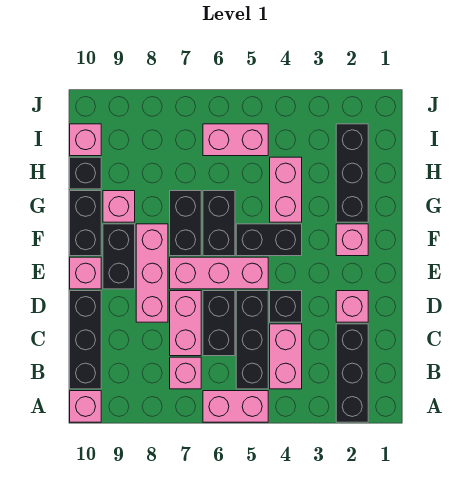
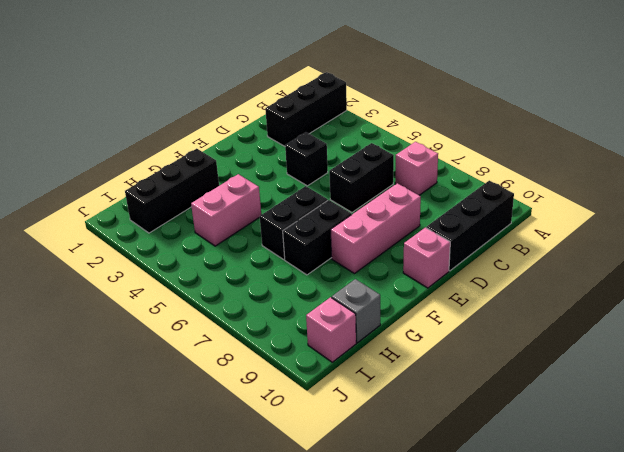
grey 1x1 brick [332,279,380,343] -> black 1x1 brick [70,157,101,189]
none -> pink 1x2 brick [203,391,268,422]
none -> pink 1x1 brick [70,391,101,422]
none -> pink 1x2 brick [270,324,302,389]

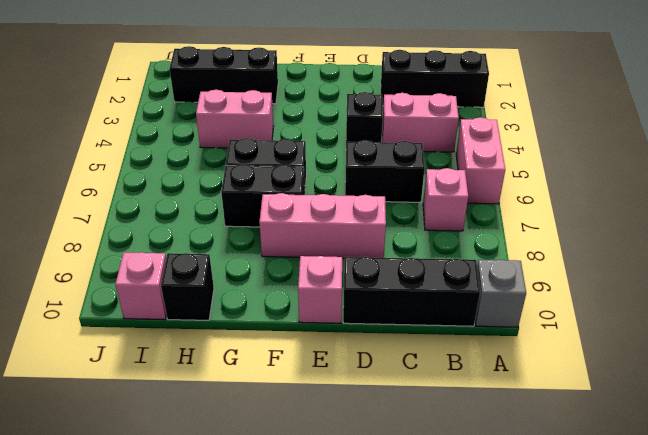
grey 1x1 brick [475,260,526,327] -> pink 1x1 brick [70,391,101,422]
none -> black 1x3 brick [236,291,268,389]
none -> pink 1x2 brick [170,291,201,356]
none -> pink 1x1 brick [336,291,368,322]

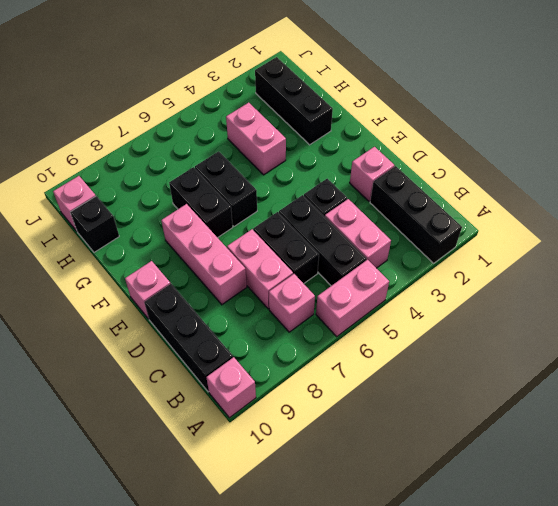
none -> pink 1x3 brick [170,257,268,289]
none -> black 1x2 brick [103,224,135,289]
none -> pink 1x1 brick [336,224,368,256]

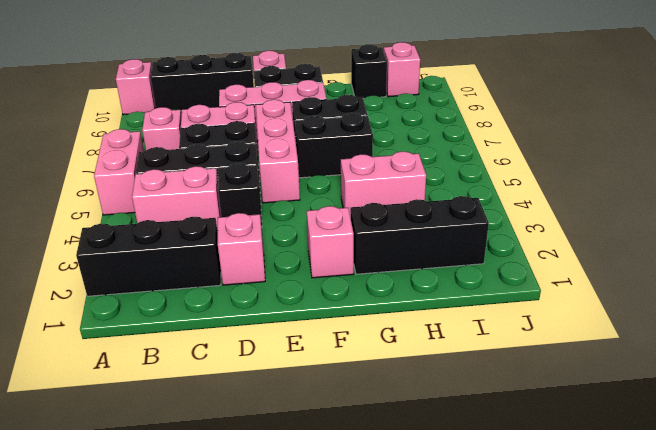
none -> black 1x2 brick [236,224,302,256]
none -> black 1x2 brick [70,191,101,256]
none -> pink 1x1 brick [103,191,135,222]

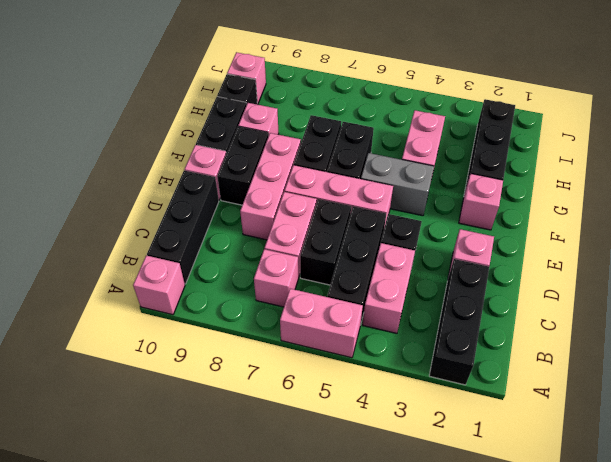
grey 1x2 brick [361,153,434,216] -> black 1x2 brick [236,224,302,256]
none -> pink 1x2 brick [203,124,268,156]

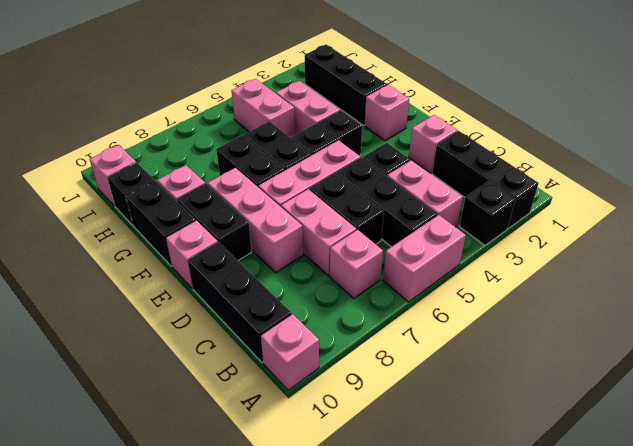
black 1x1 brick [459,181,515,245] -> none
pink 1x2 brick [232,79,295,138] -> pink 1x2 brick turned to [203,124,268,156]

